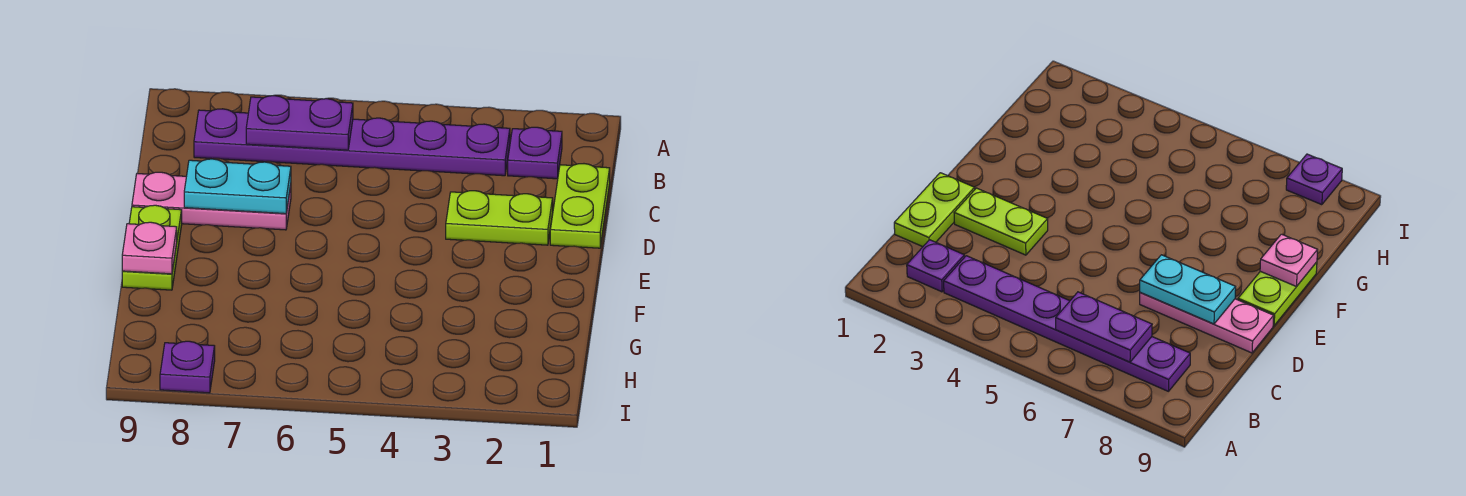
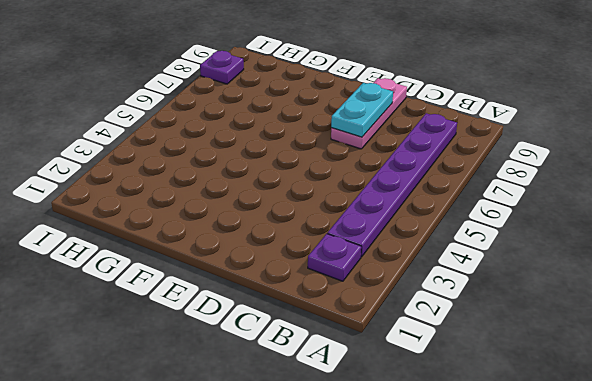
none -> lime 1x2 plate [550,164,610,248]
none -> lime 1x2 plate [446,191,553,245]

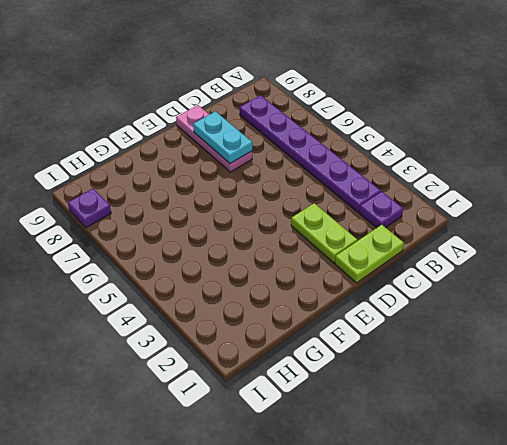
none -> lime 1x2 plate [122,205,182,290]
none -> purple 1x2 plate [246,96,353,150]

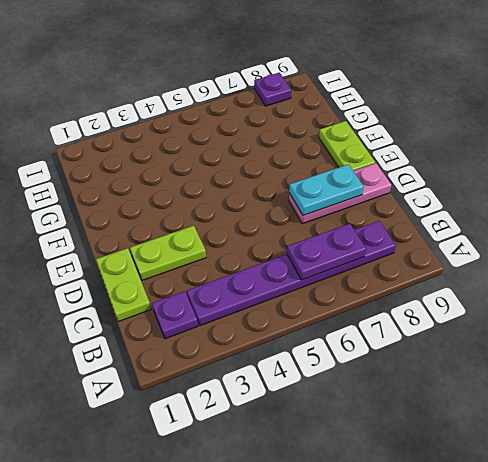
none -> pink 1x1 plate [122,222,177,274]

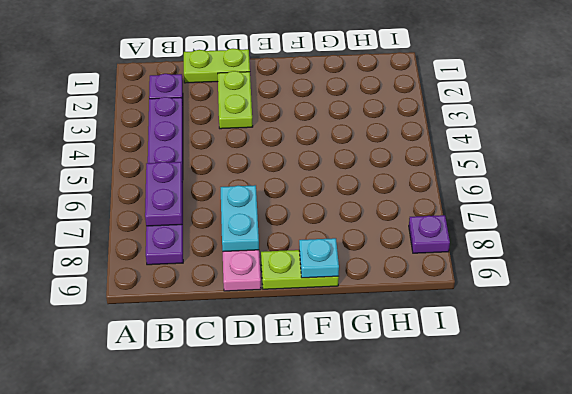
cyan 1x1 plate [299,238,339,278] -> pink 1x1 plate [122,222,177,274]

